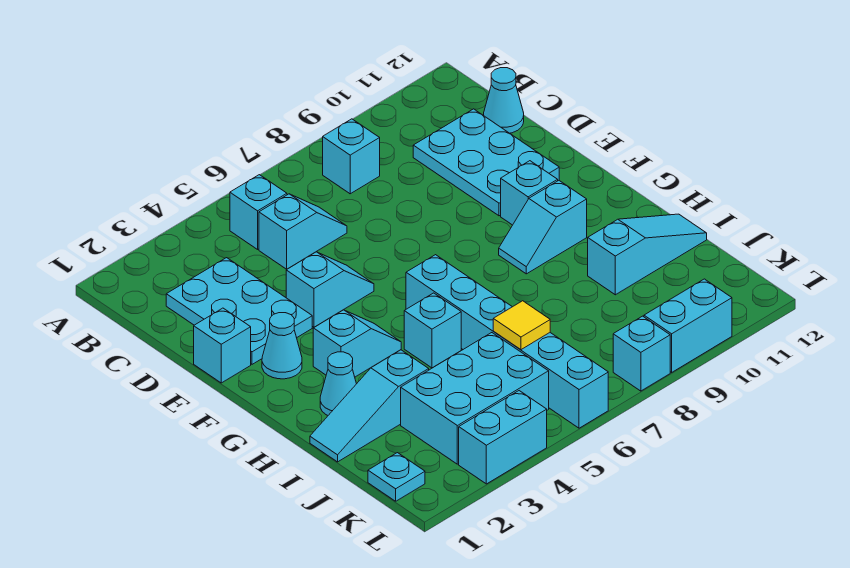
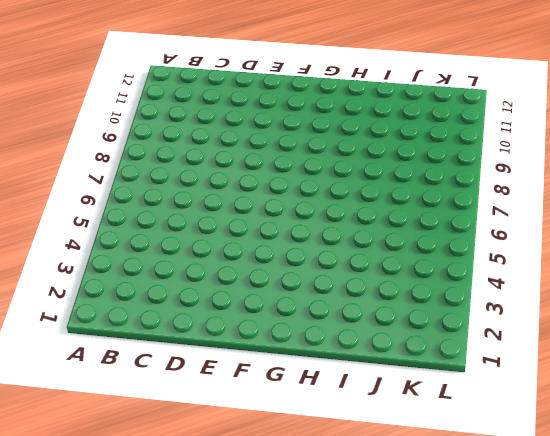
none -> cyan 1x1 brick [230,175,287,249]
none -> cyan 1x1 brick [323,119,380,194]
none -> cyan 2x3 plate [166,258,312,364]

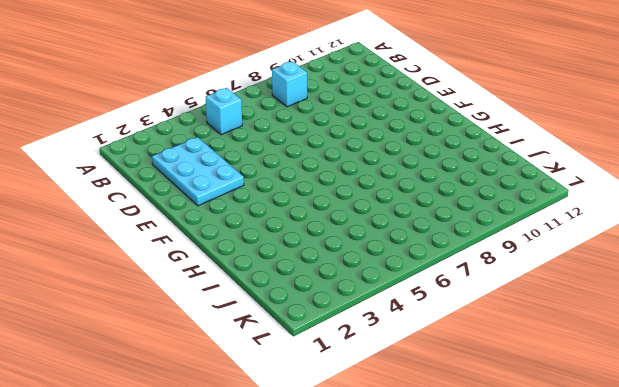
none -> cyan 1x2 slope [259,194,347,269]
none -> cyan 2x3 plate [413,109,559,216]
none -> cyan 1x1 cone [484,68,524,133]

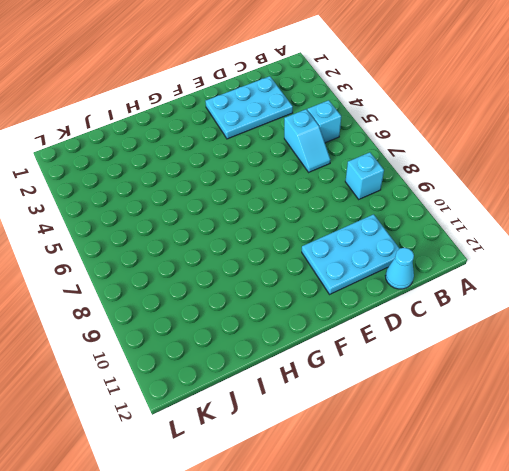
none -> cyan 1x1 brick [194,308,251,383]
none -> cyan 1x2 slope [286,252,374,327]
none -> cyan 1x1 cone [262,313,302,379]

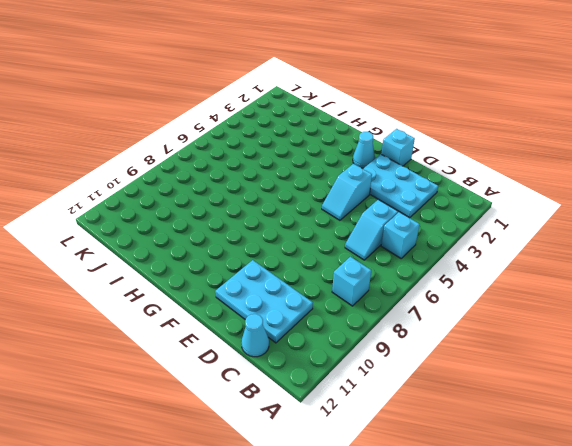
none -> cyan 1x1 brick [501,161,558,225]
none -> cyan 1x2 slope [313,310,401,377]
none -> cyan 1x6 brick [406,255,608,428]

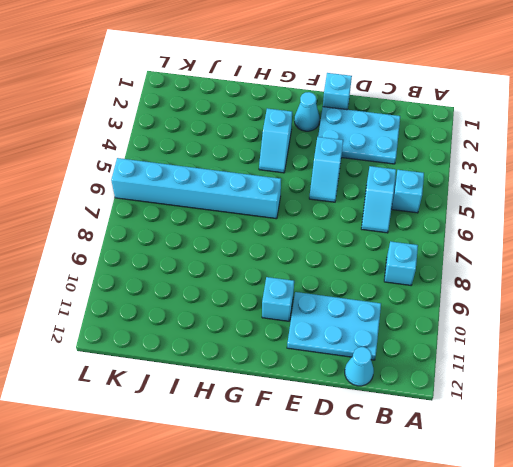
none -> cyan 1x2 slope [499,180,587,274]
none -> cyan 1x1 cone [320,352,356,415]
none -> cyan 1x1 brick [404,293,461,368]

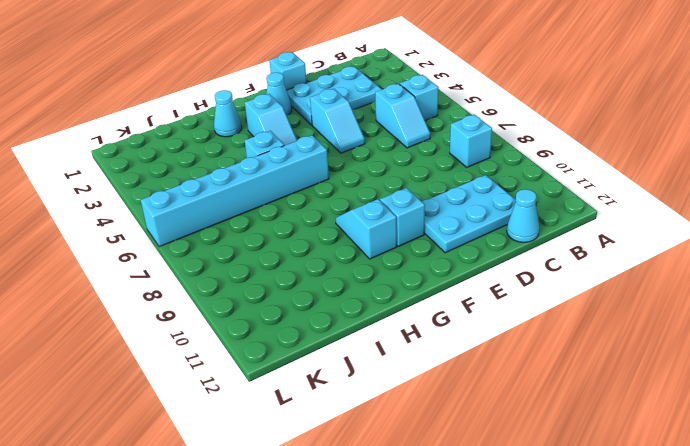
none -> cyan 1x3 slope [310,350,429,462]
none -> cyan 1x3 slope [588,214,707,295]
none -> cyan 2x3 brick [401,333,549,464]

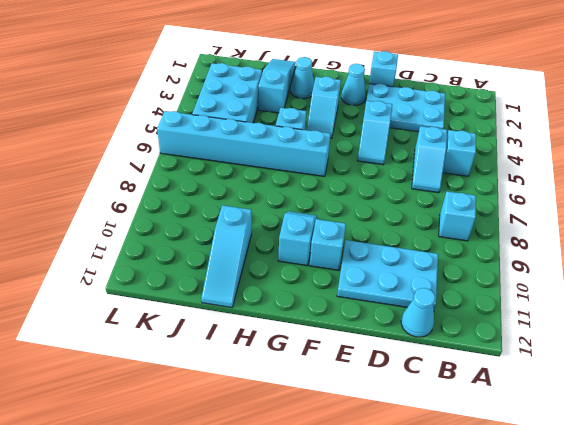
none -> cyan 1x1 plate [368,453,425,501]
none -> cyan 1x2 brick [459,391,547,484]
none -> cyan 1x1 brick [613,316,670,391]

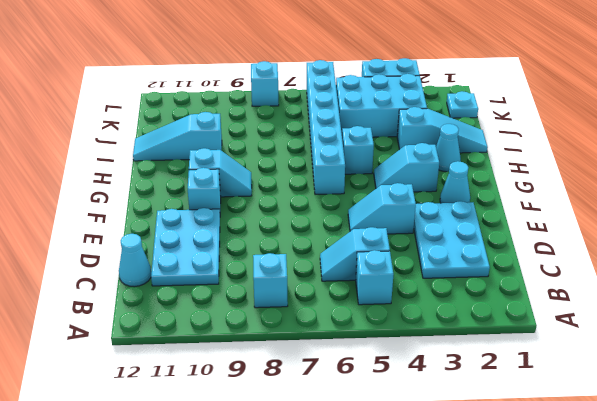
none -> cyan 1x1 brick [194,308,251,383]
none -> cyan 1x2 brick [644,279,732,372]
none -> yellow 1x1 tile [493,301,550,350]

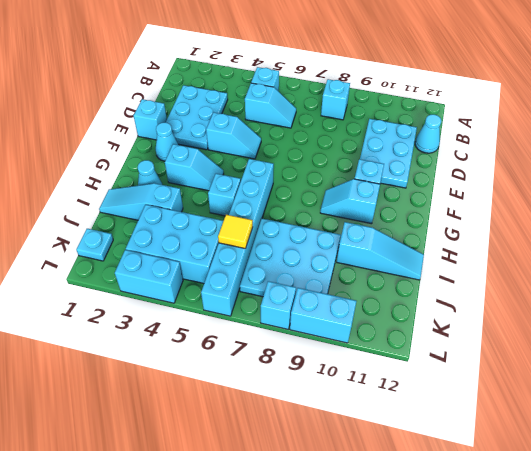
cyan 3x3 plate [240,219,341,297] -> none

